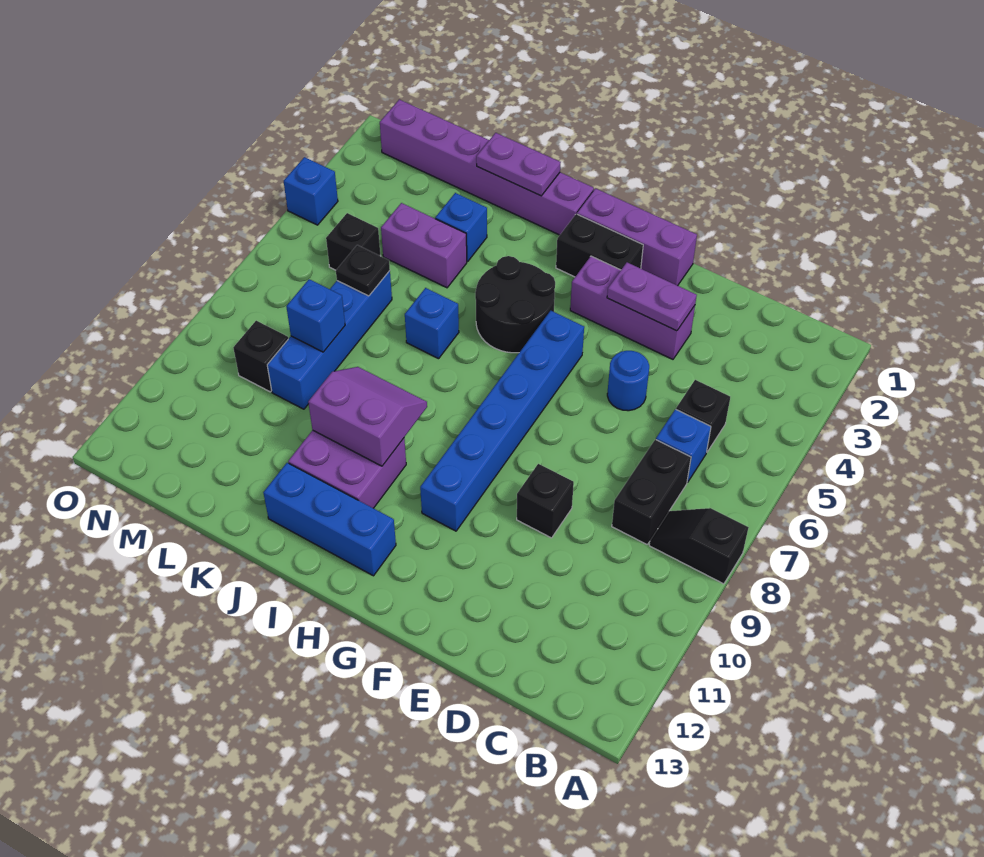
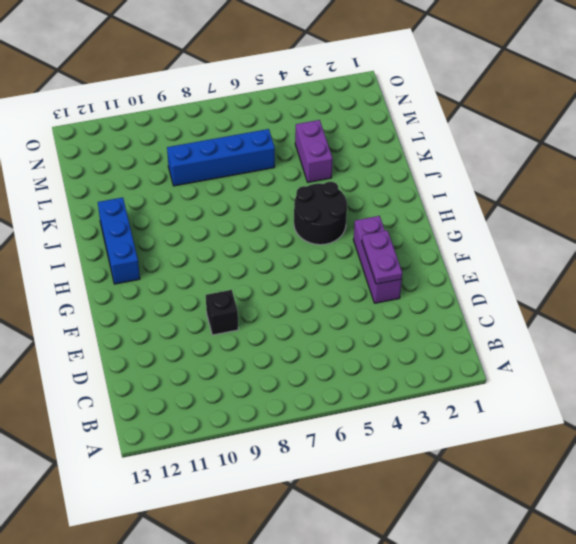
none -> black 1x2 slope [649,508,749,584]
none -> black 1x1 brick [676,380,730,452]
none -> blue 1x1 brick [656,409,711,482]

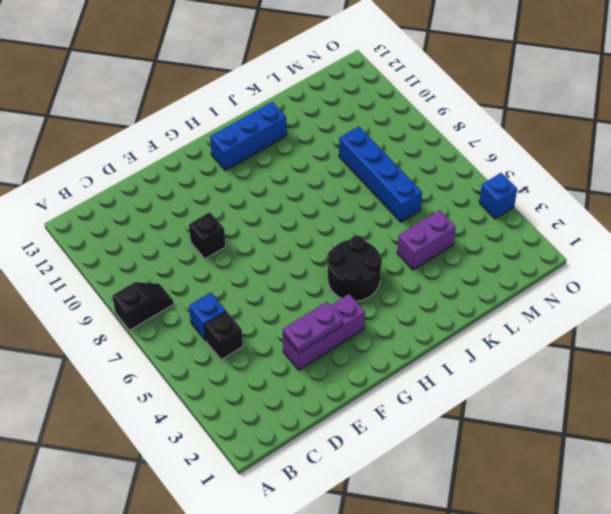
none -> black 1x2 brick [612,439,691,544]
none -> blue 1x1 round brick [607,351,649,411]
none -> purple 1x3 brick [577,188,697,286]

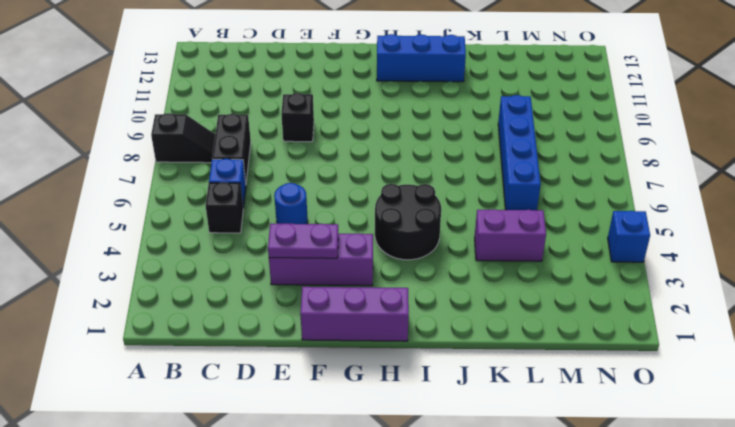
none -> black 1x2 brick [556,214,643,277]
none -> blue 1x6 brick [420,311,584,531]
none -> purple 1x6 brick [380,99,594,235]

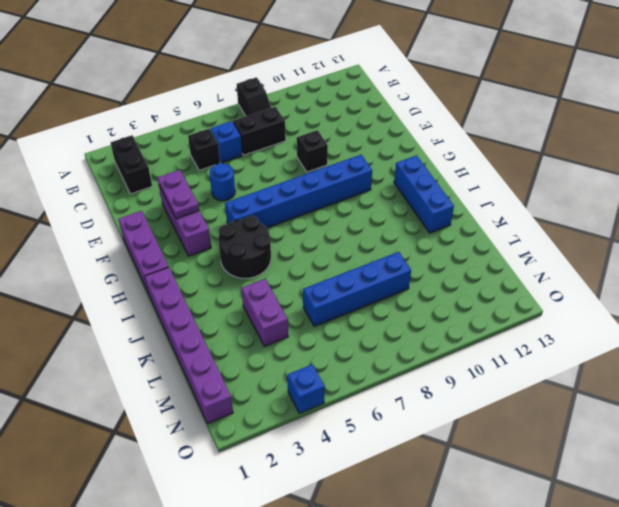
black 1x2 brick [110,135,152,194] -> black 1x2 brick moved to [556,214,643,277]
none -> purple 2x2 brick [288,430,406,508]
none -> blue 1x1 brick [405,288,459,359]
none -> blue 1x1 brick [435,193,487,261]

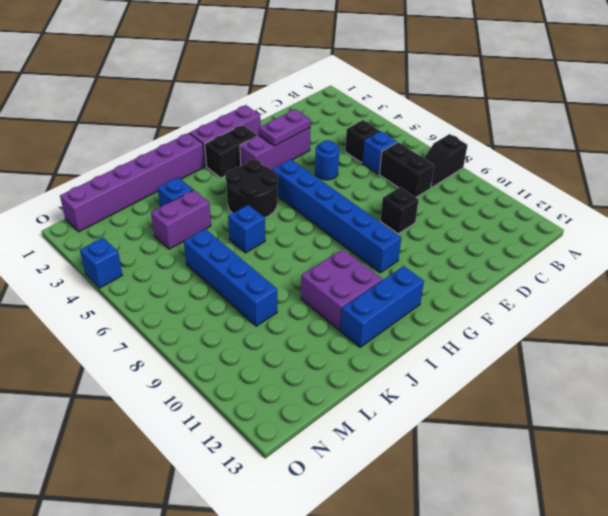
none -> black 1x1 brick [326,213,380,270]
none -> black 1x1 brick [233,321,288,392]
none -> purple 2x2 slope [308,367,427,466]

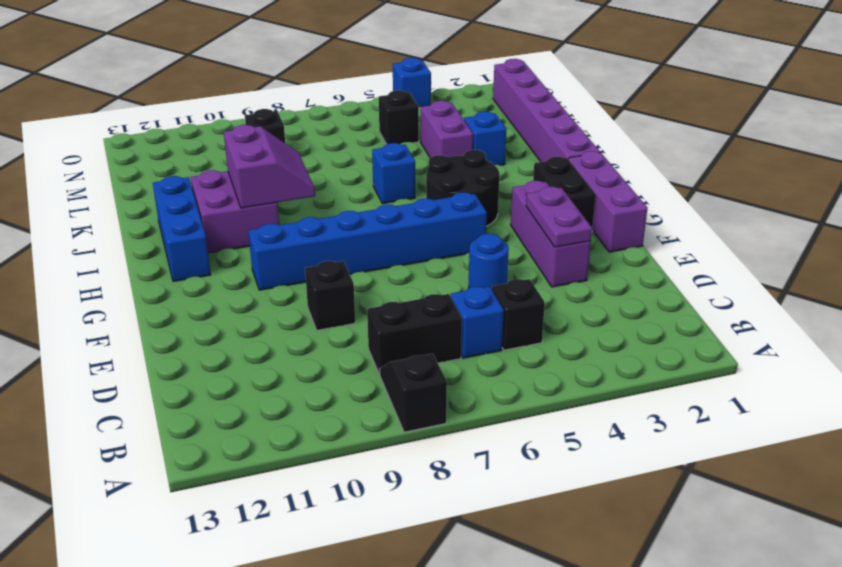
none -> blue 1x4 brick [267,271,392,409]
none -> purple 1x2 plate [476,133,561,196]
none -> black 1x1 plate [336,245,390,296]

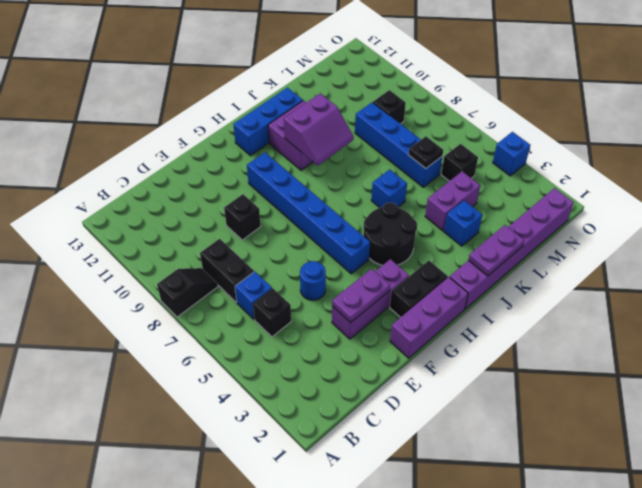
none -> blue 1x1 brick [286,279,345,352]

